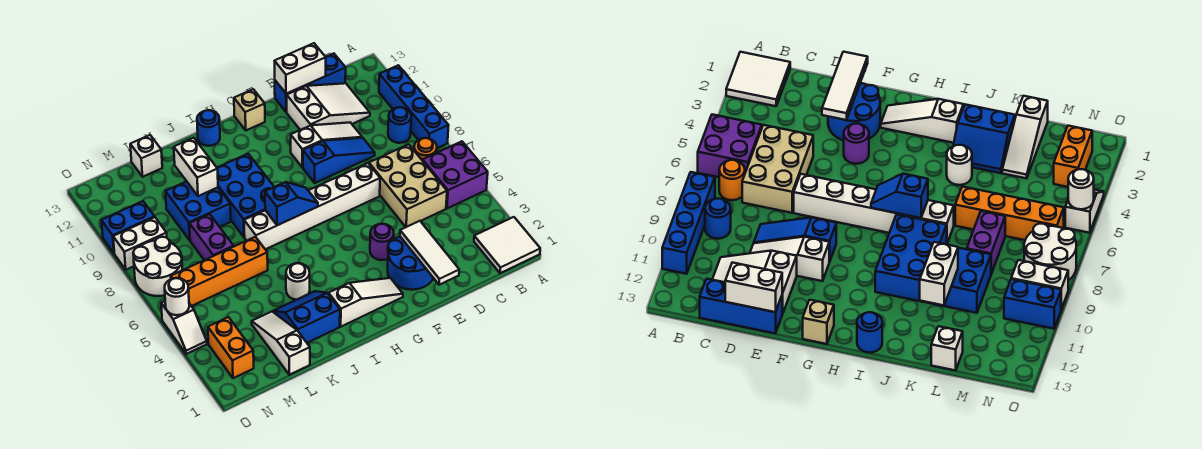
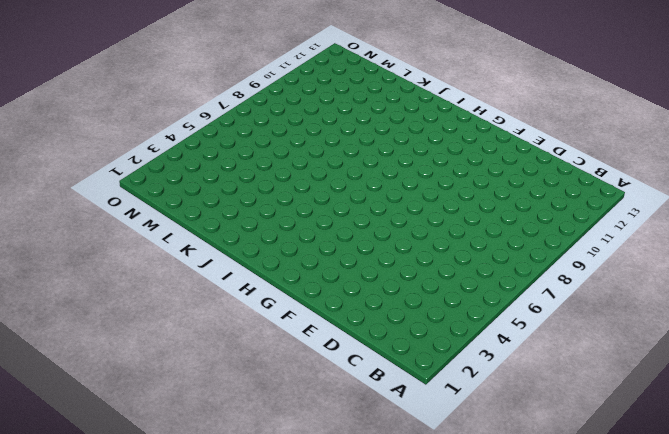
none -> white 2x2 tile [474,217,540,273]
none -> purple 2x2 brick [423,141,488,208]
none -> blue 1x4 brick [379,65,449,148]
none -> orange 1x1 round brick [414,138,437,161]

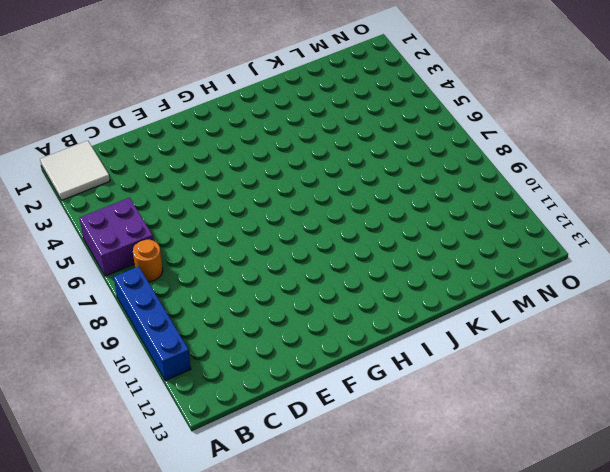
none -> blue 1x1 round brick [388,107,411,143]
none -> tan 2x3 brick [369,144,447,227]
none -> white 2x3 slope [287,83,370,130]
none -> blue 1x3 brick [275,54,346,112]

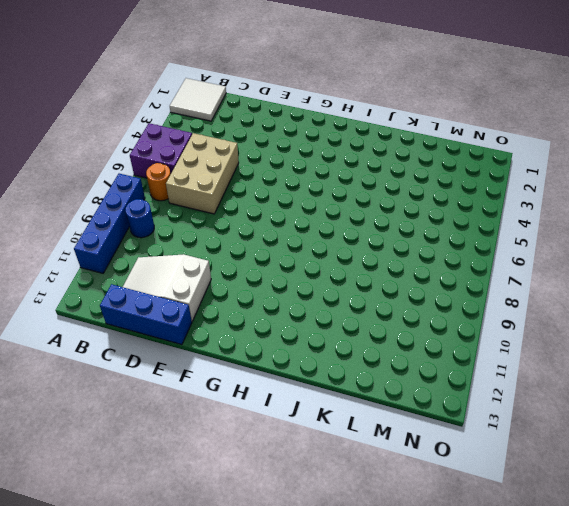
none -> blue 1x3 slope [303,138,375,183]
none -> white 1x3 slope [291,123,362,167]
none -> blue 2x2 round brick [388,236,433,290]
none -> white 1x6 brick [244,163,380,249]

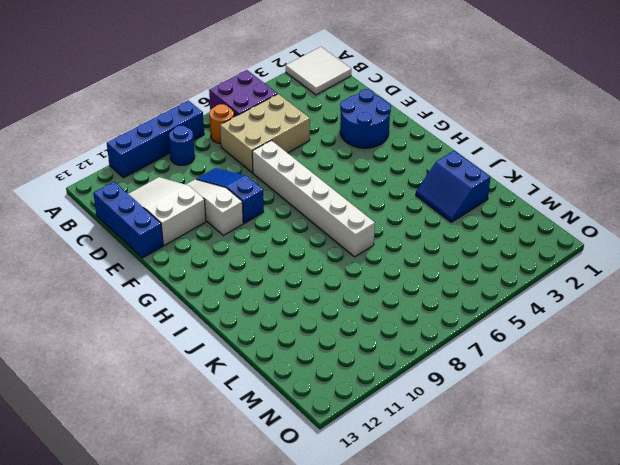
none -> purple 1x1 round brick [370,224,394,260]
none -> white 1x3 slope [329,278,403,327]
none -> tan 1x1 brick [234,89,265,130]
none -> blue 2x3 brick [217,154,274,237]

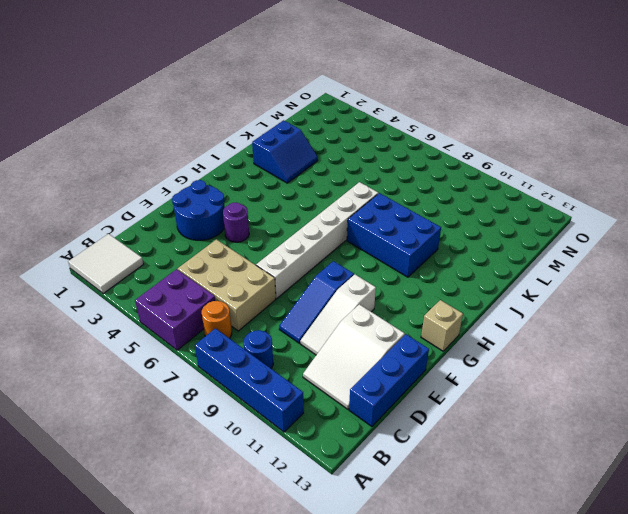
none -> white 1x3 slope [329,278,403,327]
none -> blue 1x1 round brick [197,110,220,146]
none -> white 1x1 round brick [286,263,310,300]
none -> orange 1x4 brick [171,237,268,306]

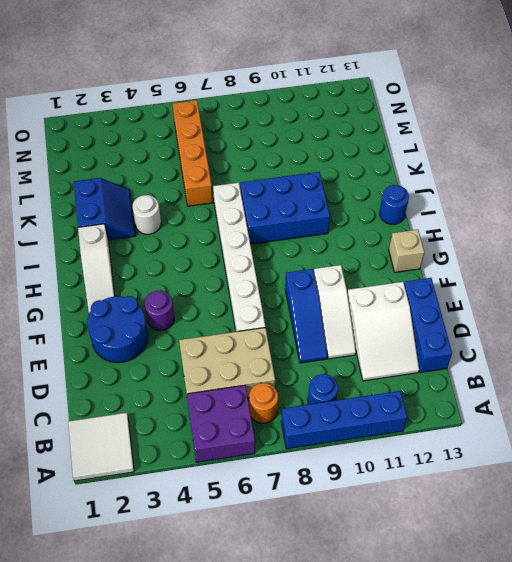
none -> blue 2x2 brick [166,181,231,240]
none -> white 1x3 slope [252,312,310,375]
none -> purple 1x2 brick [189,214,234,260]
none -> white 1x1 brick [130,135,162,177]

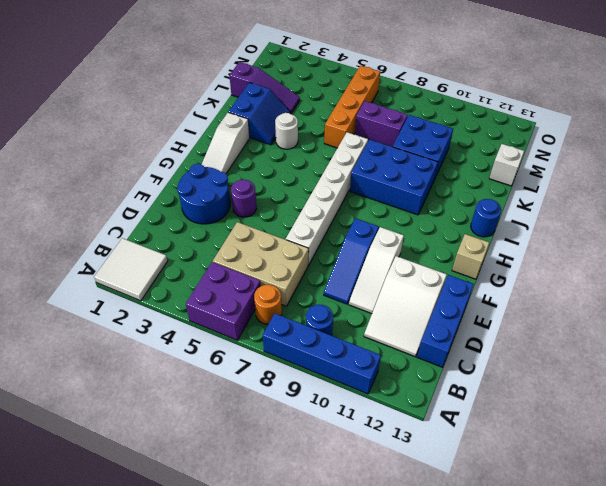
purple 1x3 slope [229,62,300,114] -> white 1x3 slope [252,312,310,375]
none -> orange 1x2 brick [208,317,254,378]
none -> white 2x2 round brick [133,237,183,296]
none -> white 1x2 brick [113,217,167,270]
none -> blue 1x2 brick [101,201,155,253]

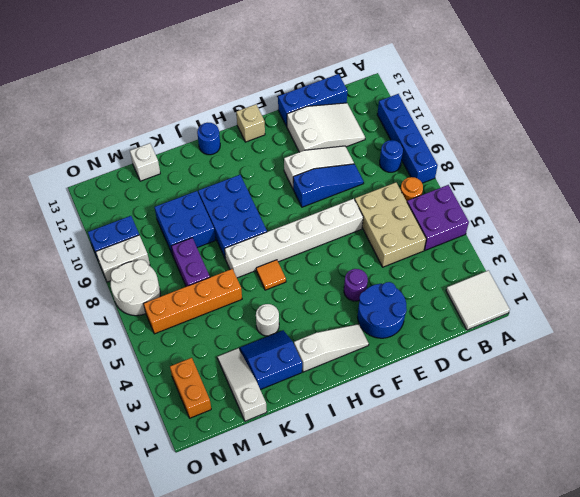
orange 1x1 tile [256,260,286,290] -> none
none -> white 1x2 slope [161,301,207,354]
none -> white 1x2 brick [275,43,326,94]
none -> white 1x3 tile [400,221,459,285]
none -> blue 1x2 slope [265,182,318,225]

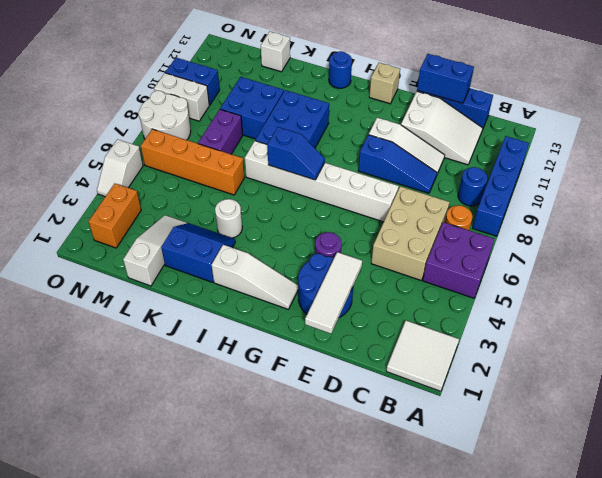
blue 1x2 brick [417,54,474,103] -> white 1x2 brick [275,43,326,94]
none -> white 1x2 brick [174,138,218,196]
none -> white 1x1 round brick [165,278,189,315]

